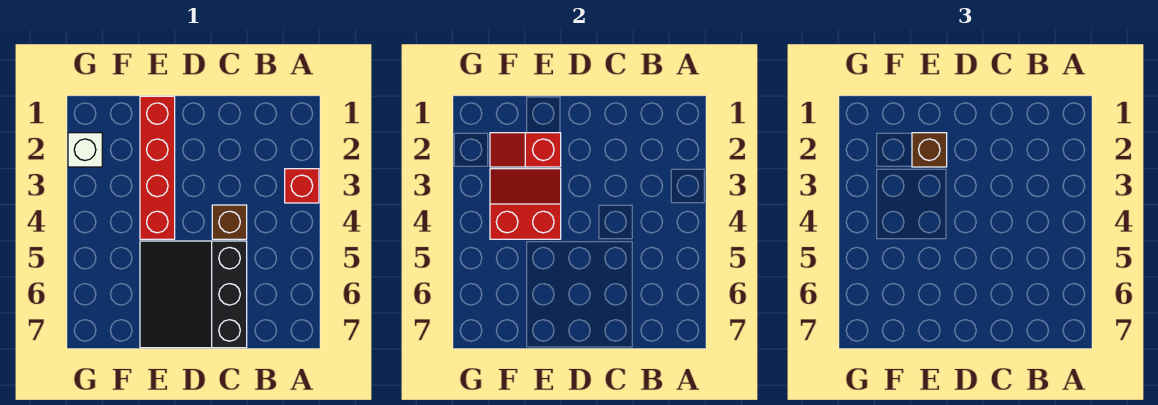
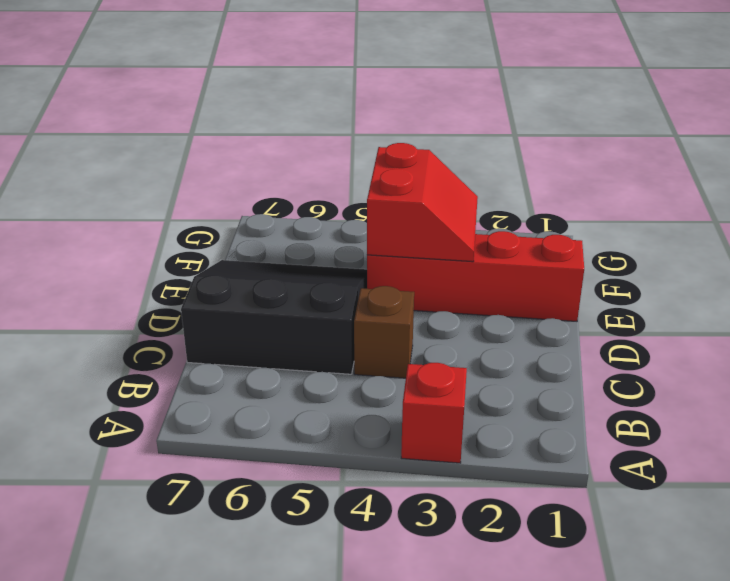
none -> white 1x1 brick [68,133,102,167]
none -> red 1x2 slope [490,133,561,167]

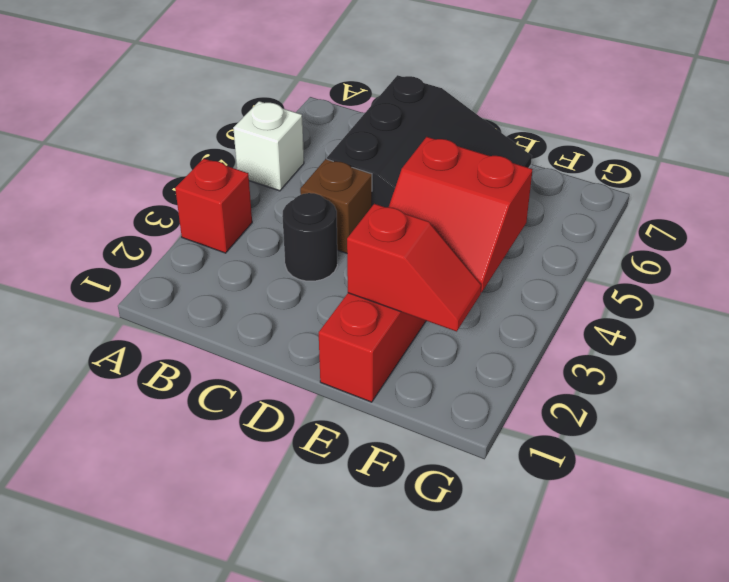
white 1x1 brick [233,101,304,191] -> white 1x1 brick moved to [68,133,102,167]
black 1x1 round brick [282,193,337,281] -> none
none -> brown 1x1 brick [912,133,947,167]

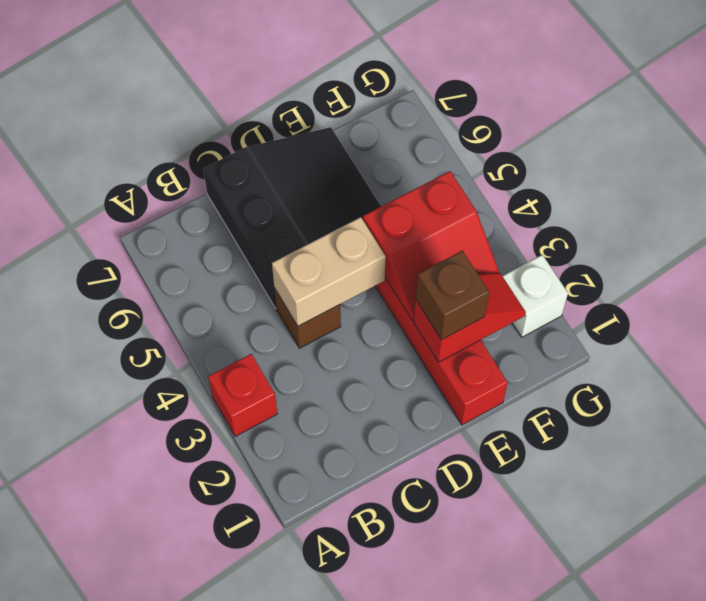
tan 1x2 brick [272,217,386,326] -> none

